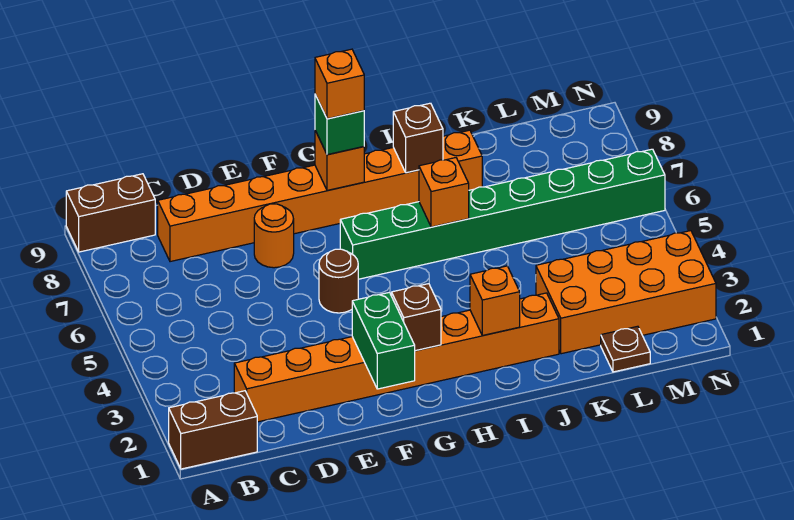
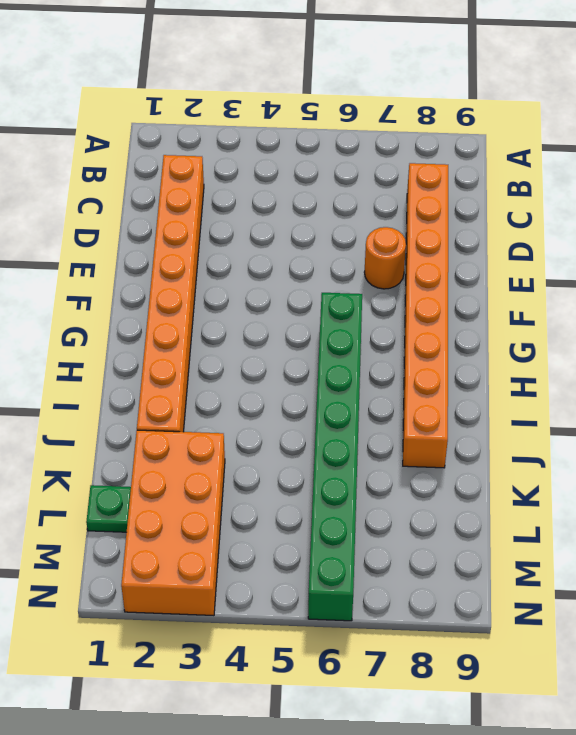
green 1x1 plate [86,485,131,532] -> brown 1x1 plate [601,326,650,372]
none -> brown 1x2 brick [169,391,257,469]
none -> brown 1x2 brick [66,174,155,252]
none -> brown 1x1 round brick [319,249,358,313]

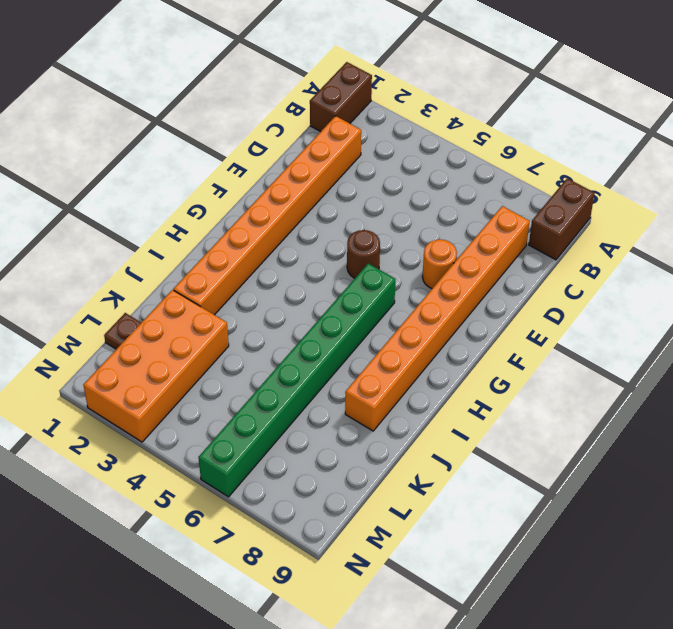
none -> green 1x2 brick [352,292,415,389]
none -> brown 1x1 brick [392,284,441,351]
none -> orange 1x1 brick [315,131,364,191]

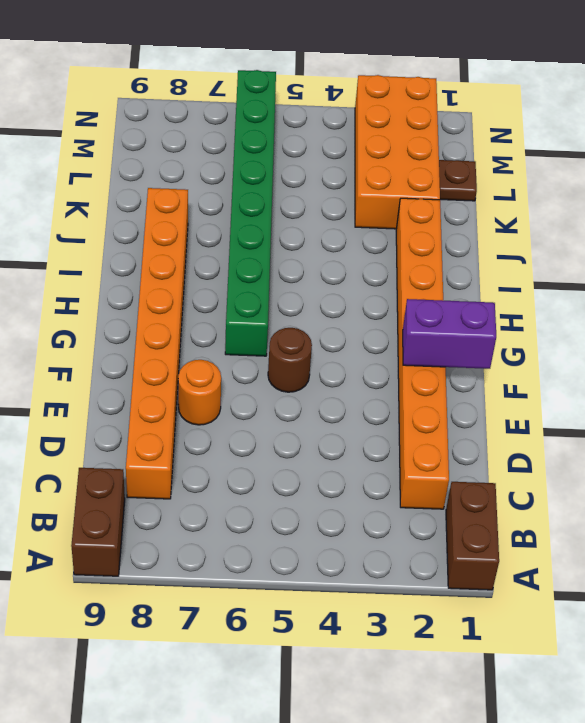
purple 1x2 brick [403,299,496,369] -> green 1x2 brick [352,292,415,389]
none -> brown 1x1 brick [392,284,441,351]
none -> orange 1x1 brick [315,131,364,191]
none -> orange 1x1 brick [470,266,520,335]

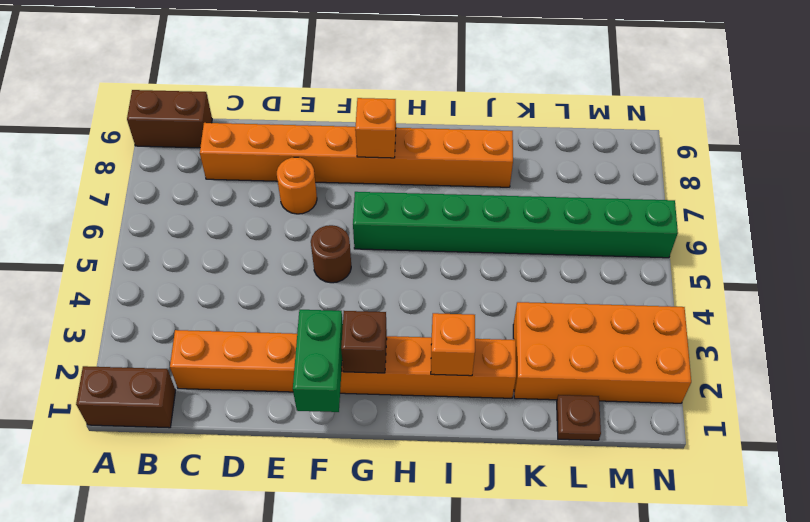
none -> orange 1x1 brick [419,158,469,227]
none -> brown 1x1 brick [393,103,443,173]
none -> green 1x1 brick [315,95,364,155]

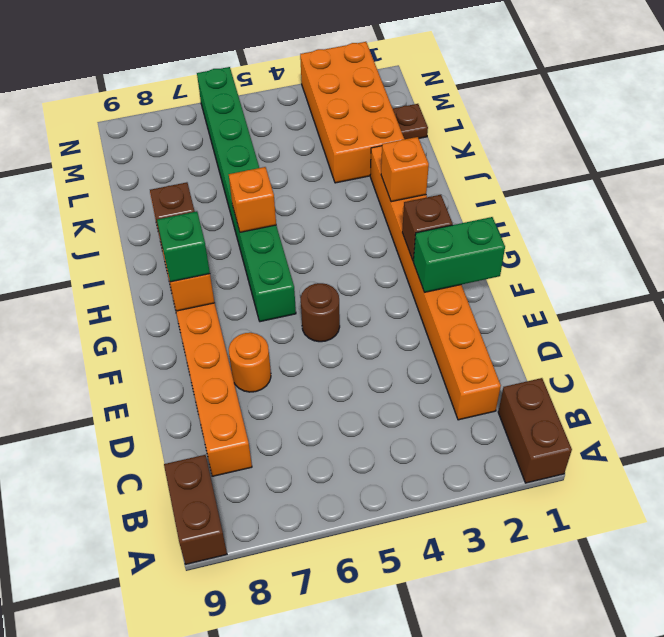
none -> orange 1x1 brick [315,49,364,119]

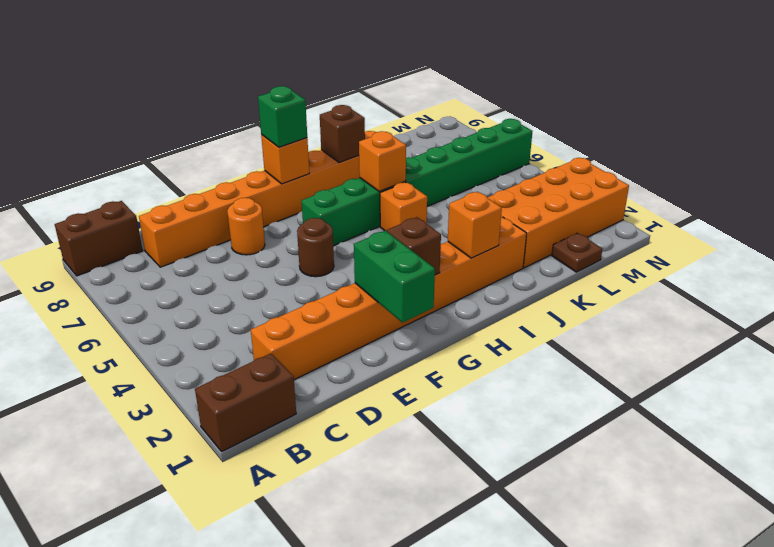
orange 1x1 brick [380,182,427,231] -> orange 1x1 brick moved to [315,49,364,119]

